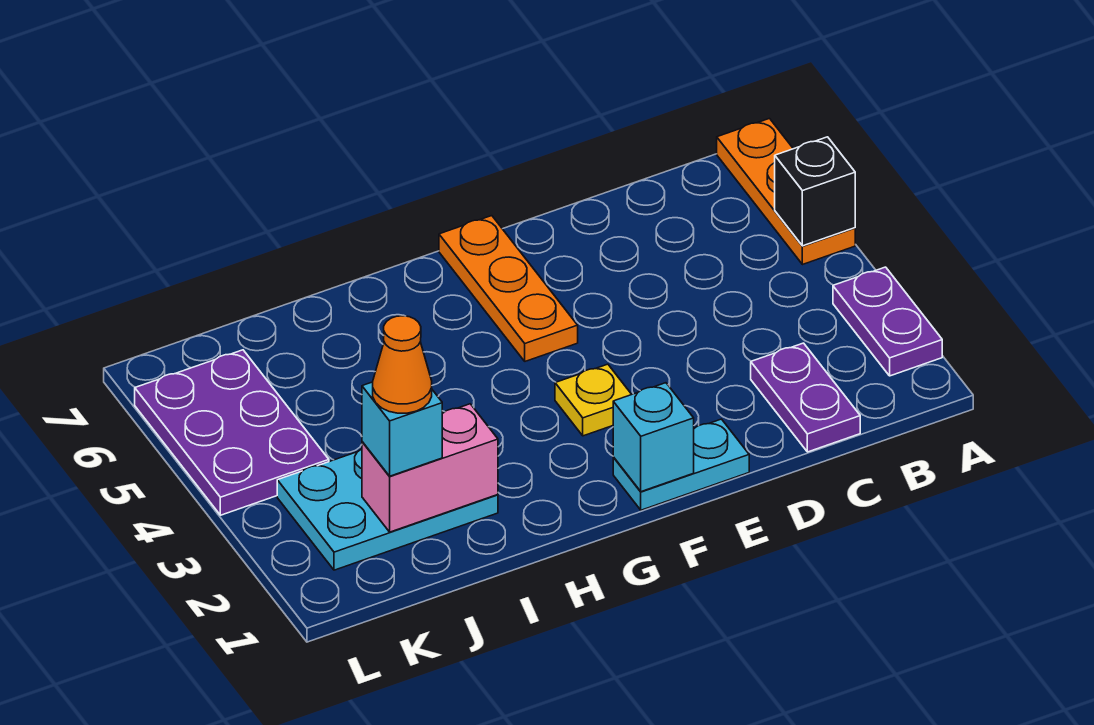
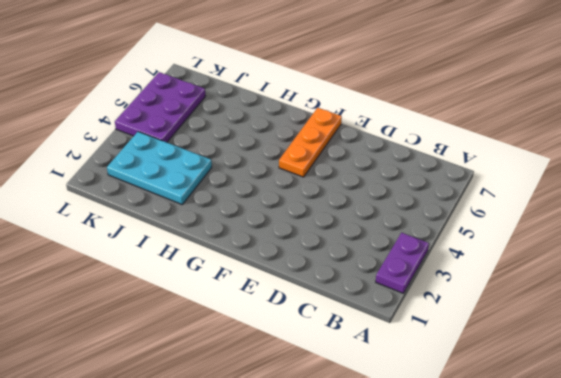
none -> orange 1x3 plate [717,119,855,265]
none -> purple 1x2 plate [751,343,860,452]
none -> cyan 1x2 plate [613,419,749,510]

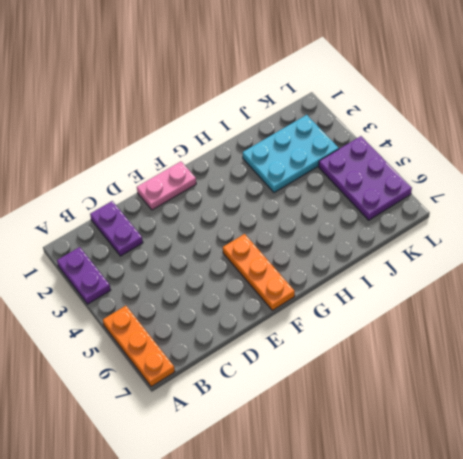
pink 1x2 plate [137,162,196,210] -> cyan 1x2 plate [613,419,749,510]
none -> yellow 1x1 plate [555,364,632,436]
none -> black 1x1 brick [775,137,855,246]
none -> cyan 1x1 brick [613,383,694,492]

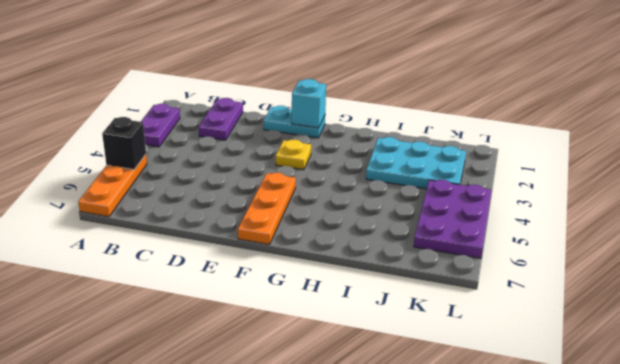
none -> pink 1x2 brick [362,404,498,532]
none -> cyan 1x1 brick [362,382,442,476]
none -> orange 1x1 cone [373,316,432,413]

